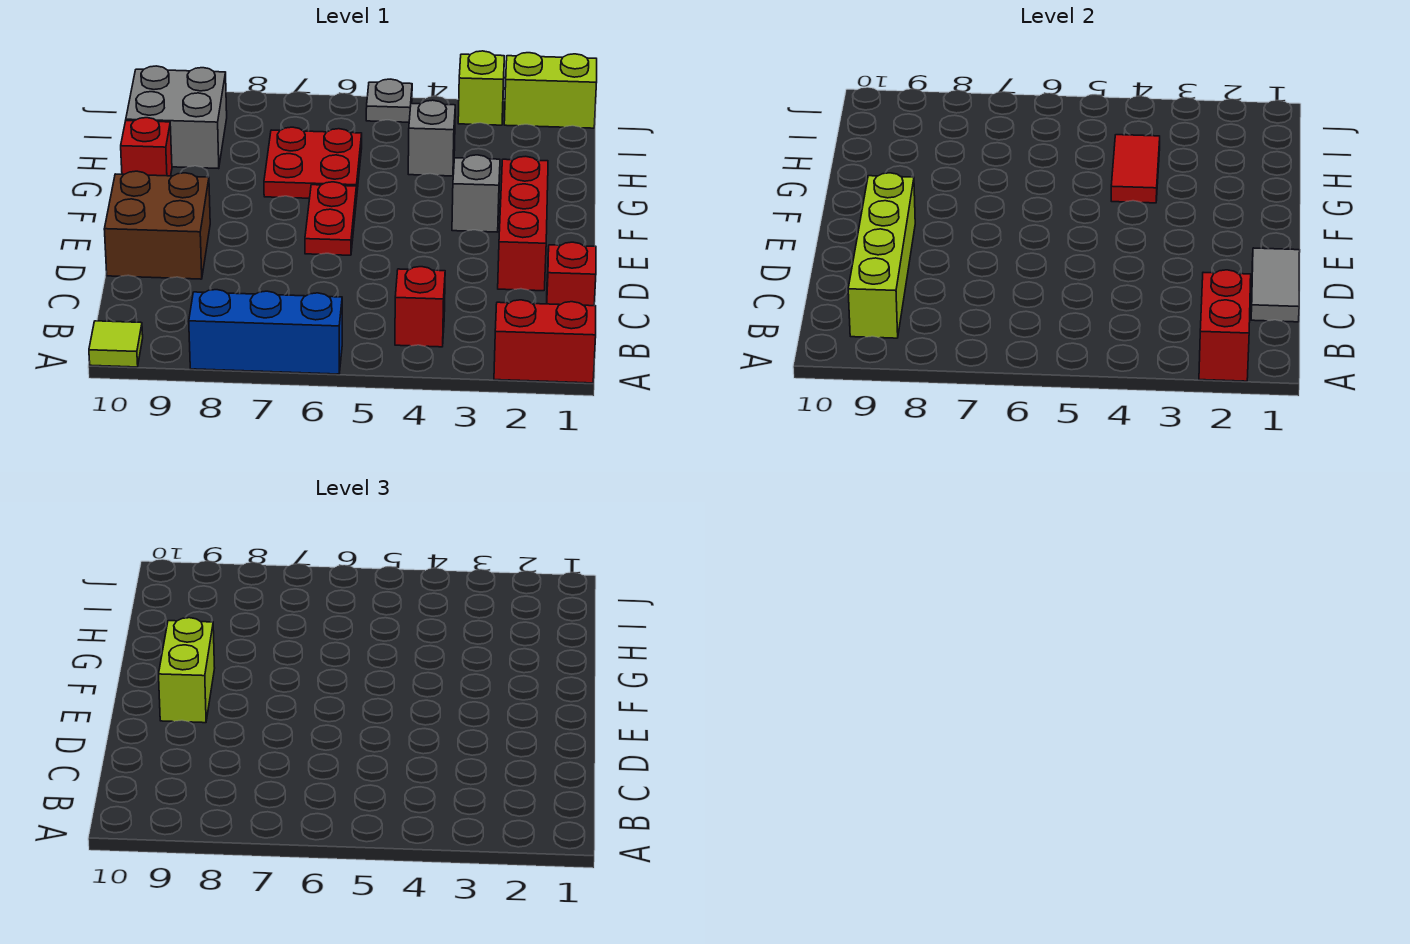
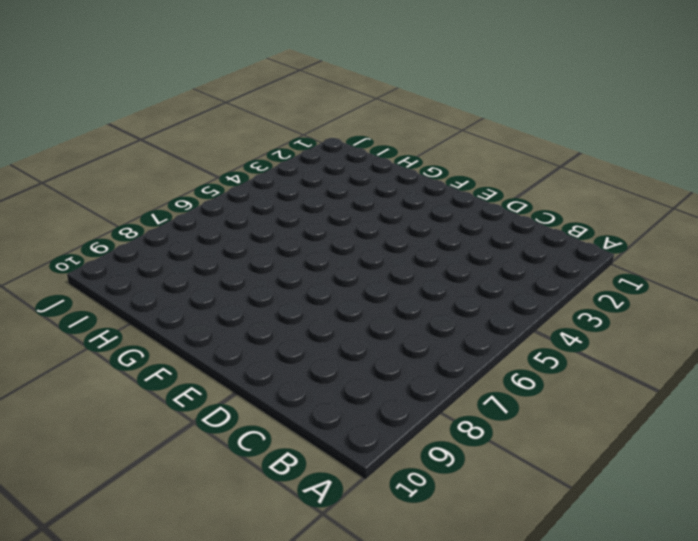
none -> red 1x2 brick [494,300,596,383]
none -> blue 1x3 brick [189,290,342,374]
none -> lime 1x1 tile [89,321,143,367]

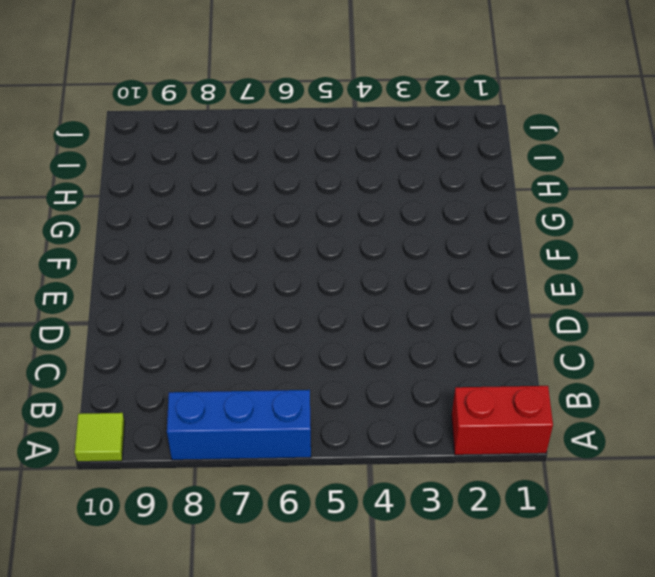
none -> red 1x1 brick [395,267,445,347]
none -> red 1x1 brick [547,242,596,306]
none -> red 1x3 brick [498,156,548,291]

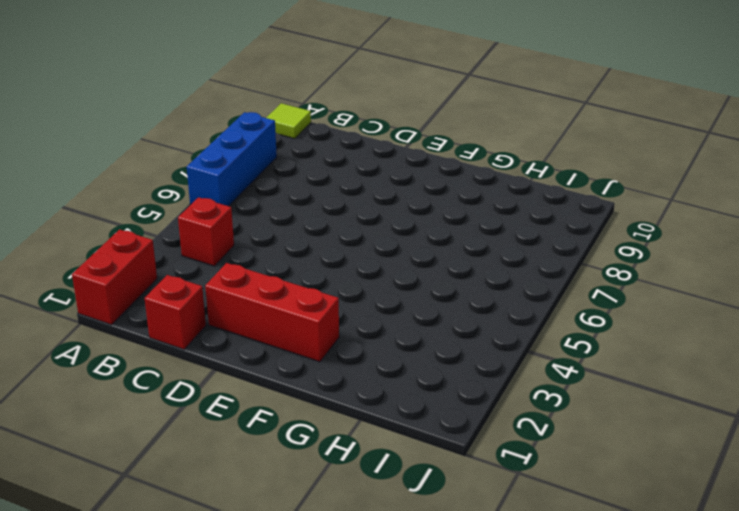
none -> brown 2x2 brick [104,171,210,279]
none -> red 1x2 plate [305,182,356,255]
none -> grey 1x1 brick [452,155,500,232]

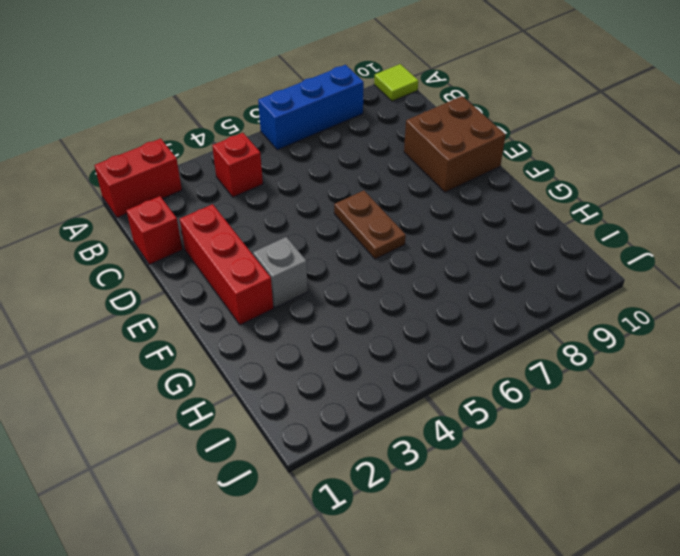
brown 1x2 plate [334,191,406,259] -> red 1x2 plate [305,182,356,255]
none -> red 2x2 plate [264,127,362,200]
none -> red 1x1 brick [121,118,172,176]
none -> grey 1x1 brick [408,100,455,176]

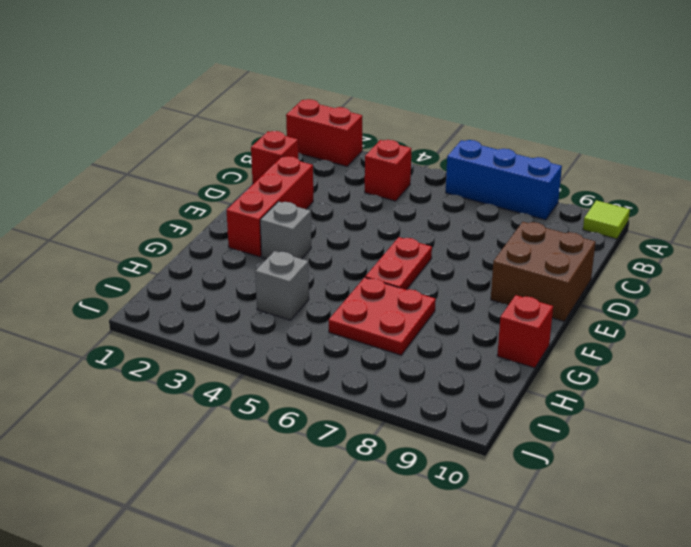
none -> grey 2x2 brick [126,66,227,169]
none -> lime 1x2 brick [504,53,597,128]
none -> lime 1x1 brick [458,51,504,125]

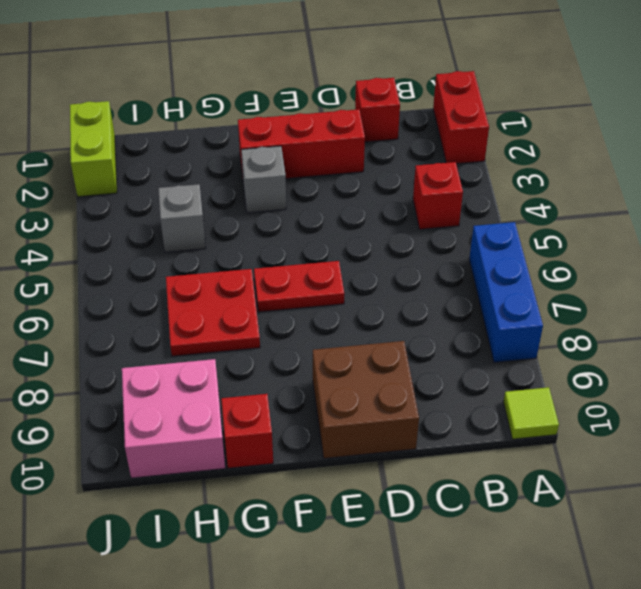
pink 2x2 brick [122,359,225,478] -> grey 2x2 brick [126,66,227,169]
none -> lime 1x1 brick [458,51,504,125]
none -> grey 1x1 plate [366,79,412,122]
none -> red 1x2 brick [1199,270,1251,381]

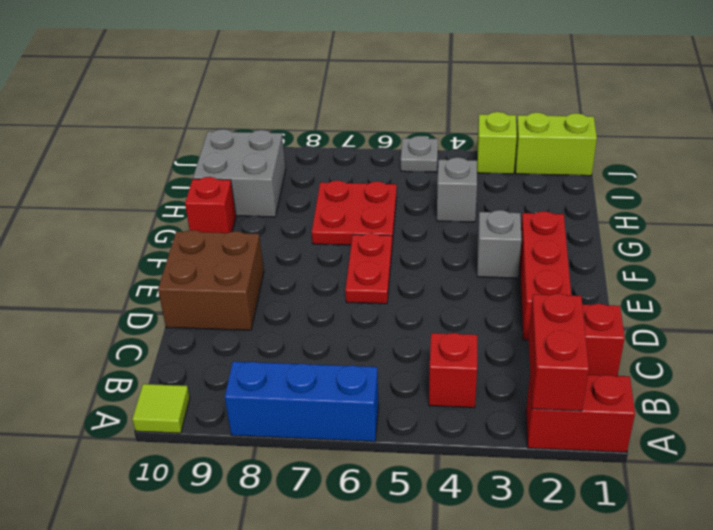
none -> lime 1x4 brick [848,173,915,338]
none -> grey 1x2 tile [1251,248,1300,322]
none -> red 1x2 tile [1111,135,1160,203]

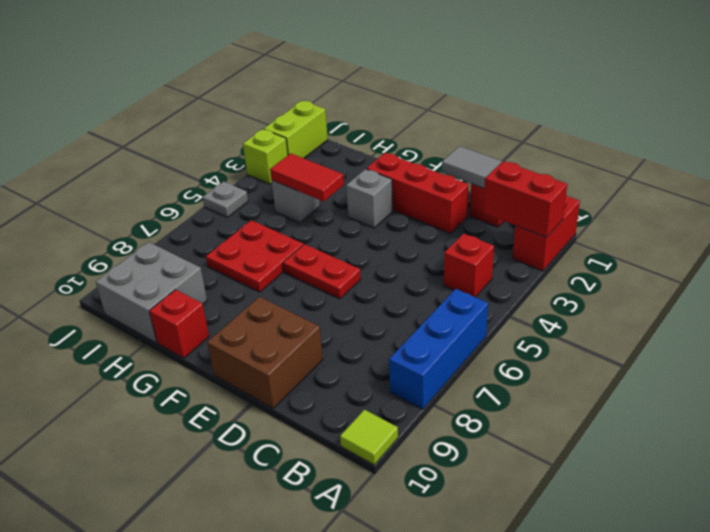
none -> lime 1x4 brick [848,173,915,338]
none -> lime 1x2 brick [159,618,215,723]

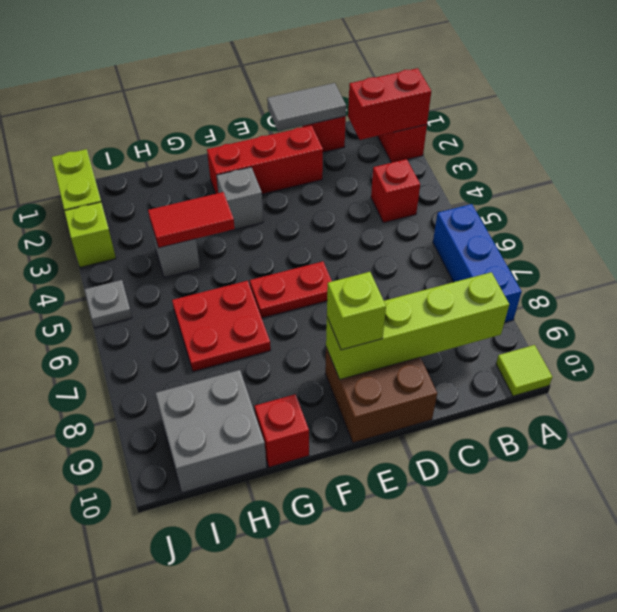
lime 1x1 brick [327,272,386,350] -> lime 1x2 brick [159,618,215,723]

